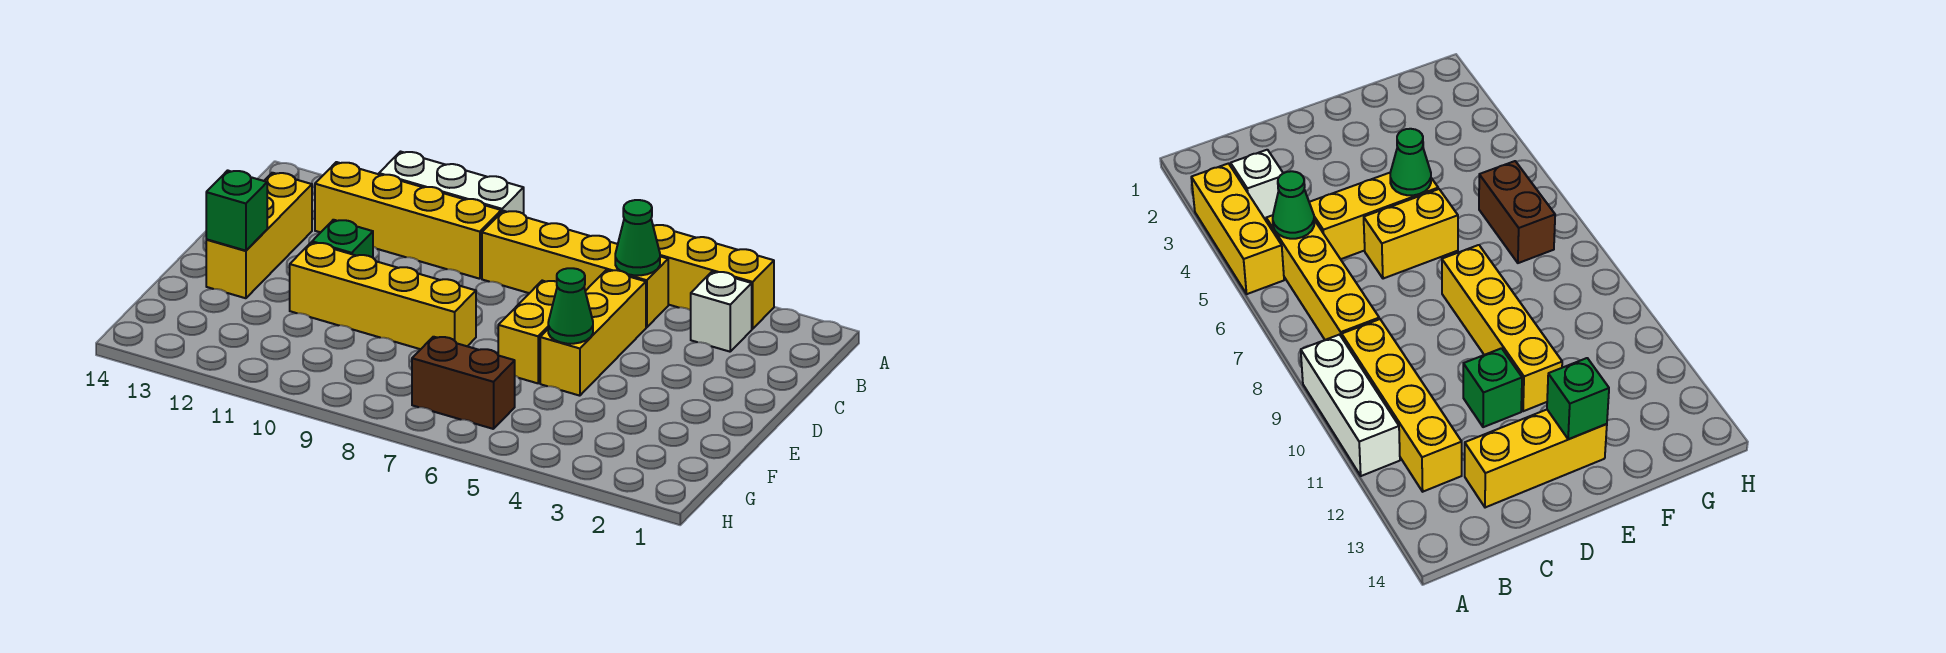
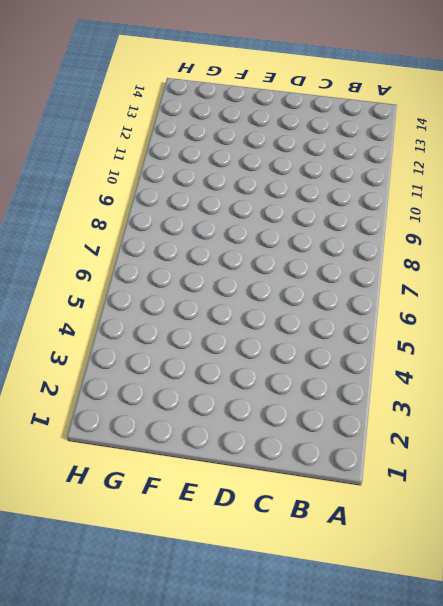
none -> yellow 1x3 brick [653,225,774,329]
none -> white 1x3 brick [379,152,524,214]
none -> white 1x1 brick [691,272,752,352]

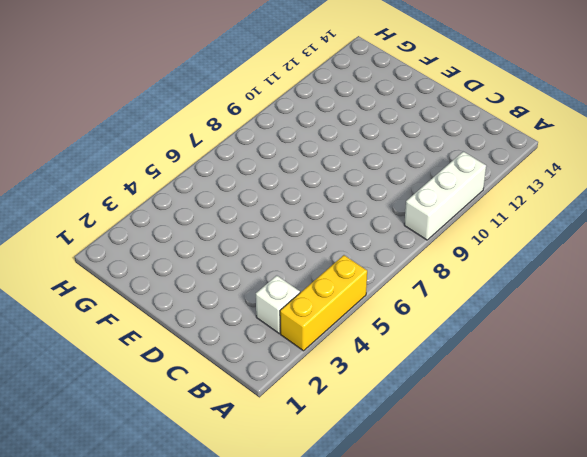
none -> yellow 1x4 brick [482,211,668,327]
none -> yellow 1x4 brick [315,162,501,279]
none -> yellow 1x3 brick [540,270,646,396]

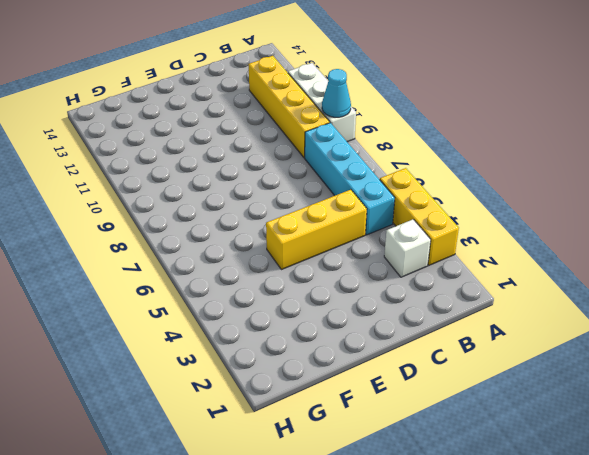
cyan 1x1 cone [322,69,351,117] -> none
cyan 1x4 brick [305,123,395,235] -> yellow 1x4 brick [482,211,668,327]
none -> yellow 1x3 brick [206,173,312,298]
none -> yellow 1x2 brick [498,281,557,383]
none -> green 1x1 brick [312,220,373,258]

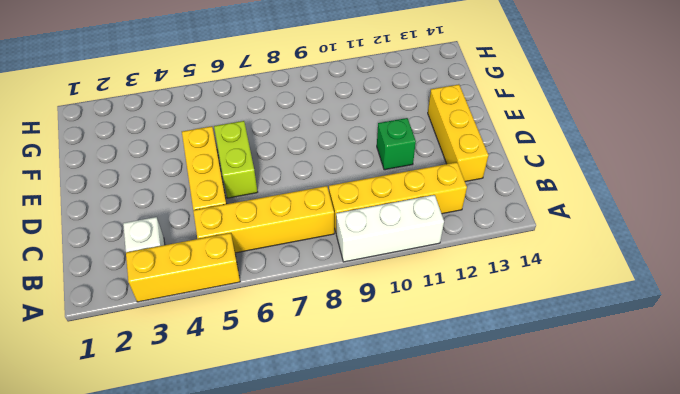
lime 1x2 brick [214,121,257,198] -> yellow 1x2 brick [498,281,557,383]
none -> yellow 1x4 brick [290,243,476,349]
none -> brown 1x2 brick [412,337,515,429]
none -> green 1x1 cone [615,200,660,275]

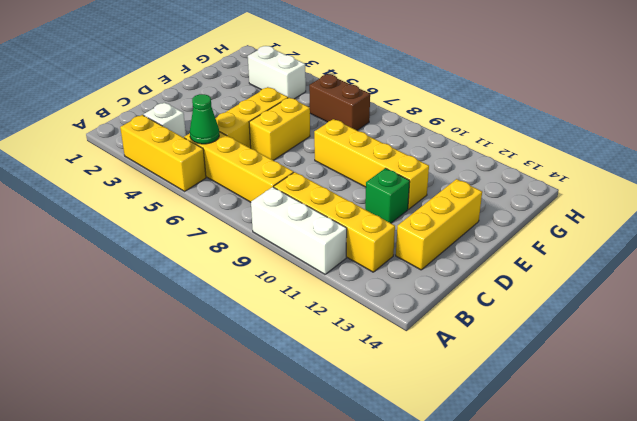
white 1x2 brick [248,46,306,99] -> none
none -> green 1x1 cone [548,268,593,344]
none -> green 1x1 brick [206,170,267,251]

